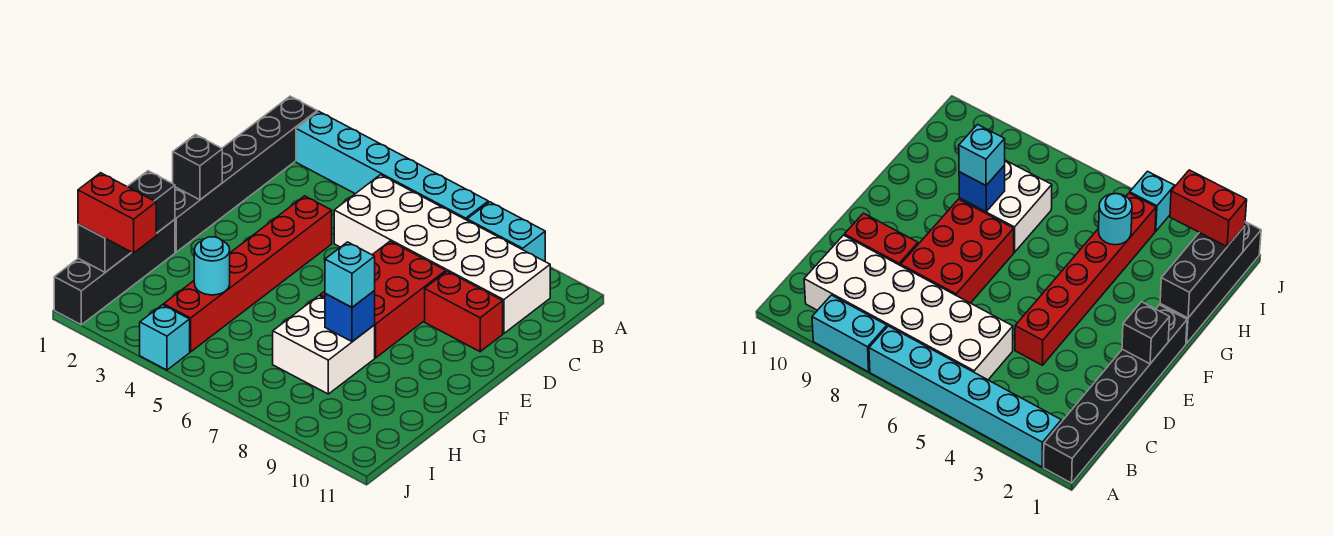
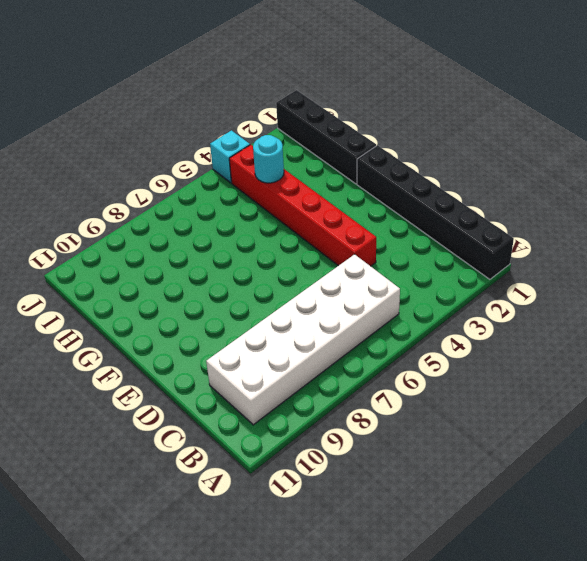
none -> cyan 1x6 brick [296,111,488,220]
none -> cyan 1x2 brick [467,202,545,261]
none -> red 2x3 brick [320,241,446,358]

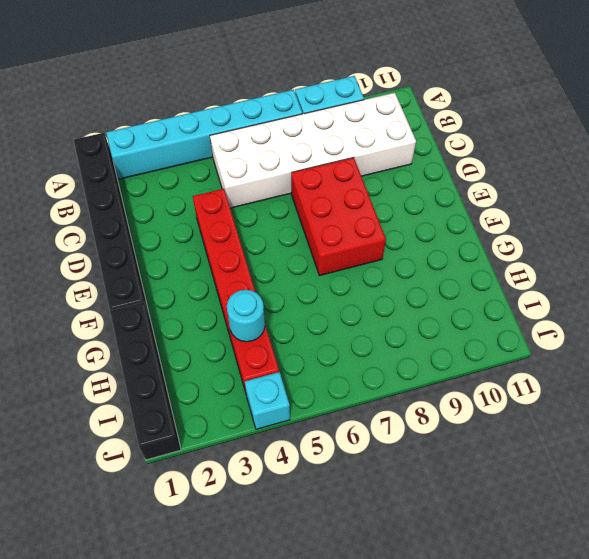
none -> red 1x2 brick [425,271,503,352]
none -> white 2x2 brick [273,296,375,394]
none -> black 1x1 brick [173,135,222,200]

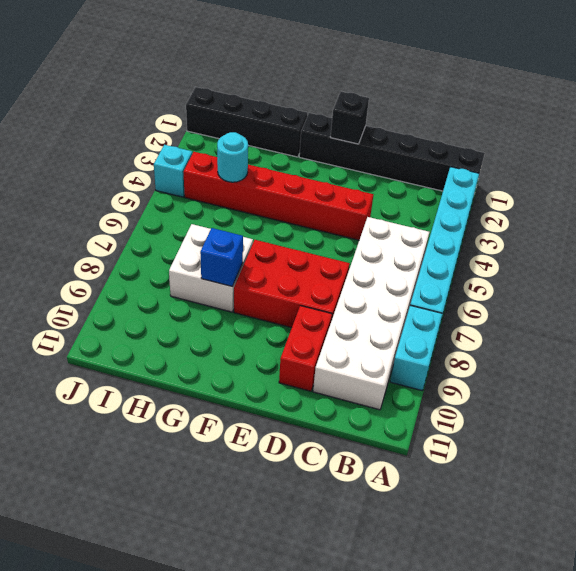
none -> black 1x3 brick [78,171,175,272]
none -> cyan 1x1 brick [325,242,375,307]
none -> red 1x2 brick [78,173,156,253]

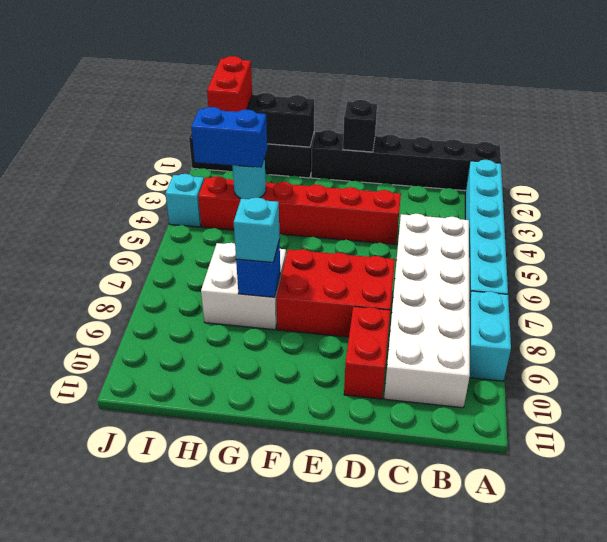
blue 1x2 brick [191,107,267,168] -> none

